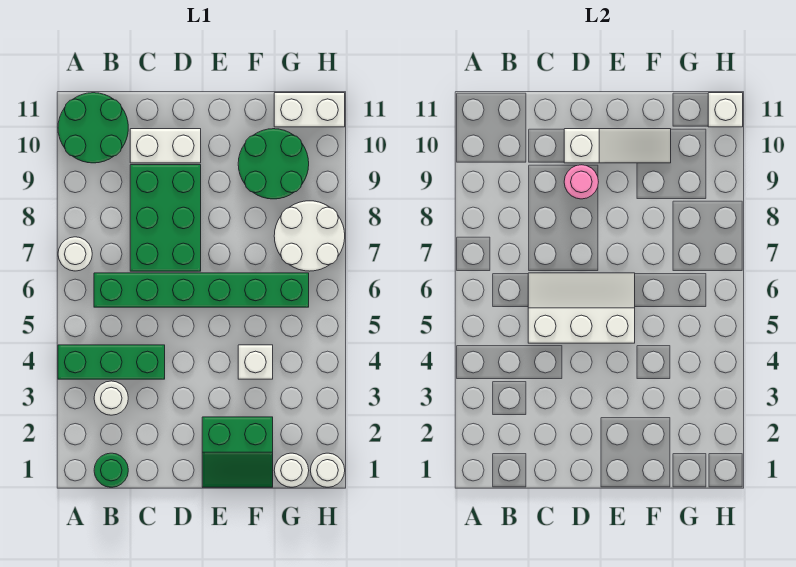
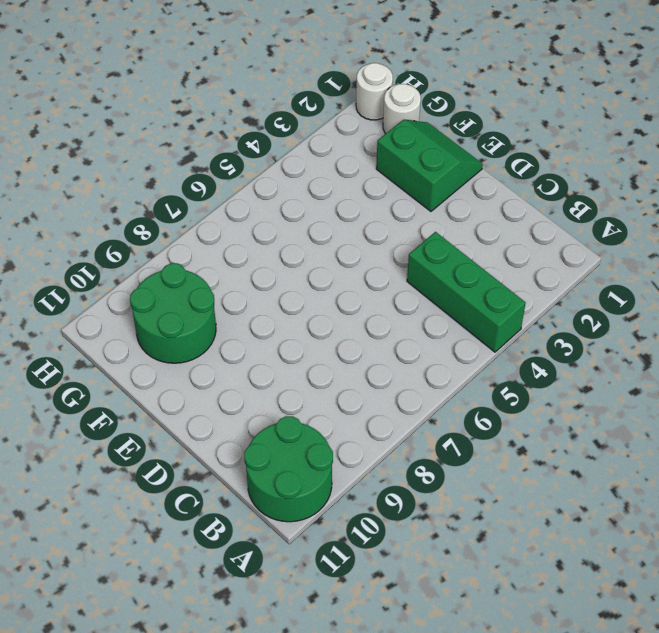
none -> white 1x1 round brick [58,237,92,271]
none -> green 1x1 round brick [94,453,128,487]
none -> white 1x1 round brick [94,381,128,415]

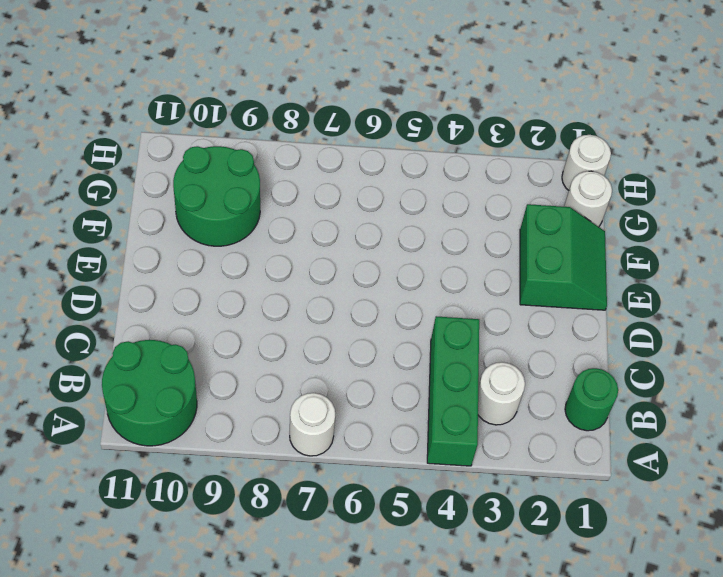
none -> green 1x6 brick [94,273,309,307]
none -> green 2x3 brick [130,165,201,271]
none -> white 1x2 brick [130,129,201,163]

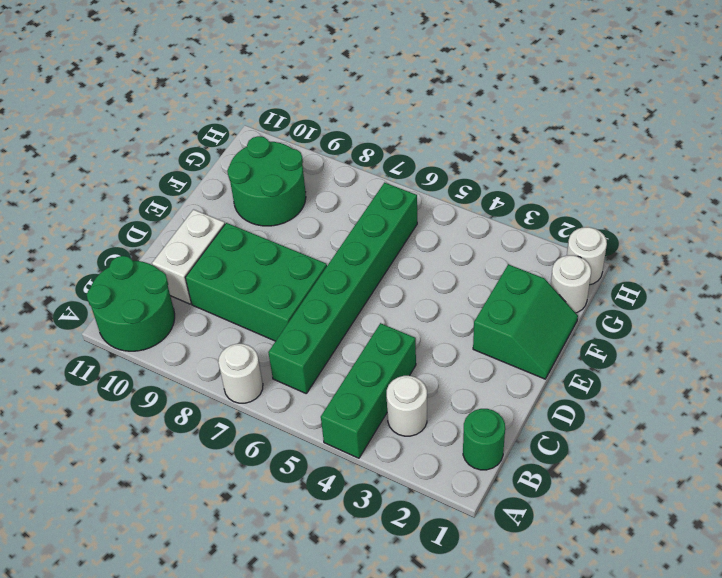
none -> white 1x1 brick [238,345,273,379]
none -> white 2x2 round brick [274,201,345,271]
none -> white 1x2 brick [274,93,345,127]

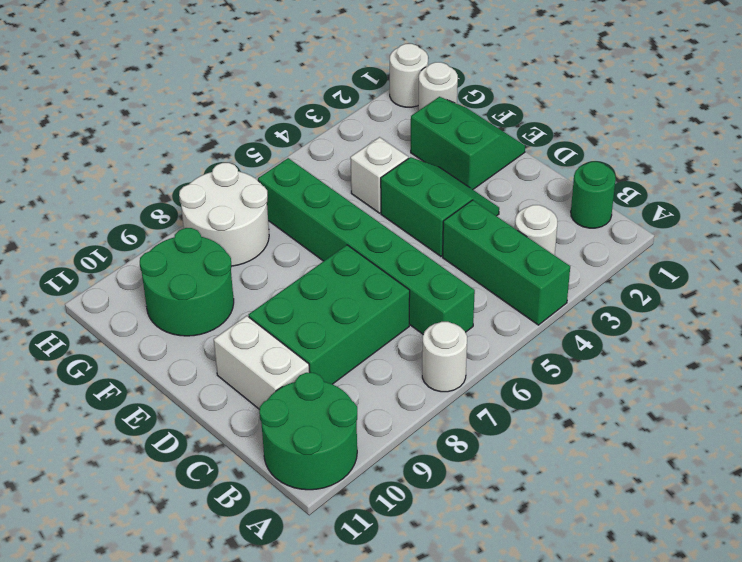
green 2x2 slope [381,157,499,256] -> none
none -> white 1x2 brick [274,93,345,127]
none -> white 2x3 slope [528,273,635,343]
none -> pink 1x1 round brick [564,165,598,199]

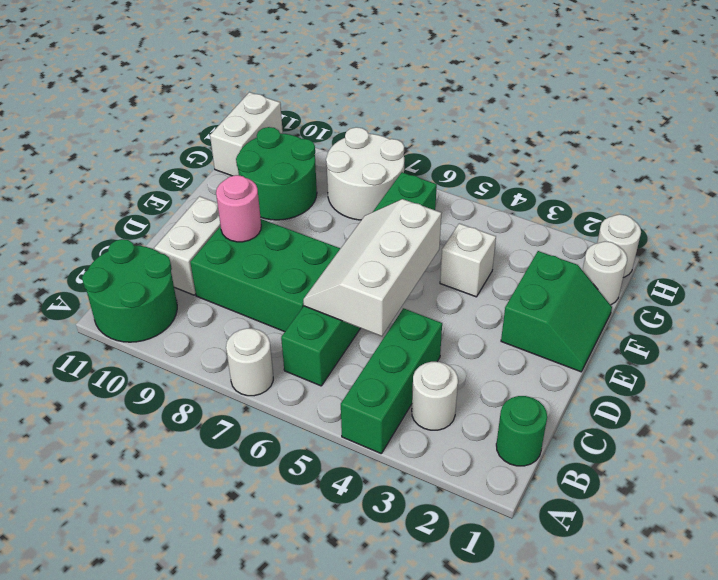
none -> white 1x3 slope [564,129,671,163]
none -> white 1x1 brick [708,93,743,127]

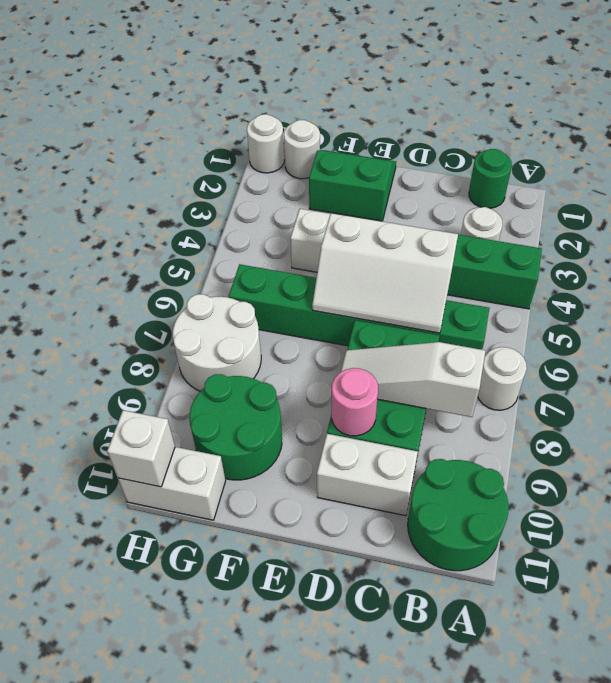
white 1x3 slope [341,342,485,417] -> white 1x3 slope moved to [564,129,671,163]

